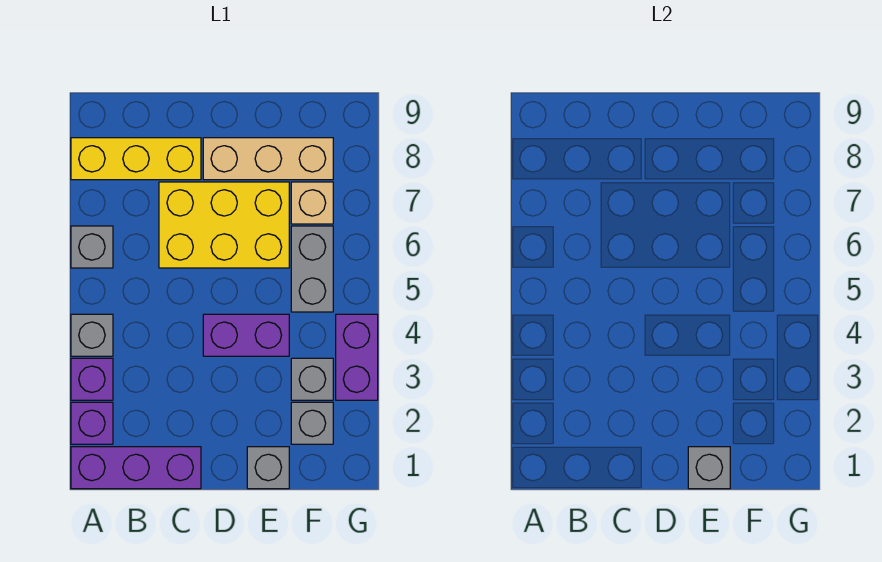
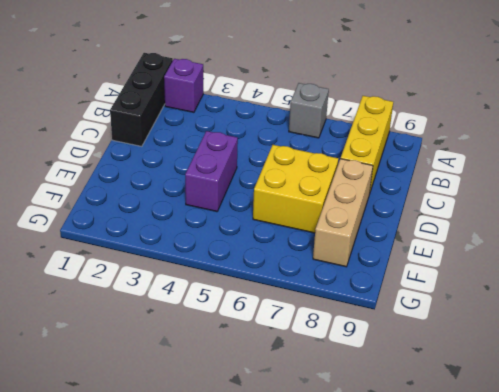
black 1x3 brick [110,53,173,146] -> purple 1x3 brick [71,447,201,489]
yellow 2x2 brick [253,145,338,233] -> yellow 2x3 brick [159,182,289,268]
none -> purple 1x1 brick [71,358,113,400]
none -> grey 1x1 brick [71,314,113,356]
none -> grey 1x1 brick [247,447,289,489]

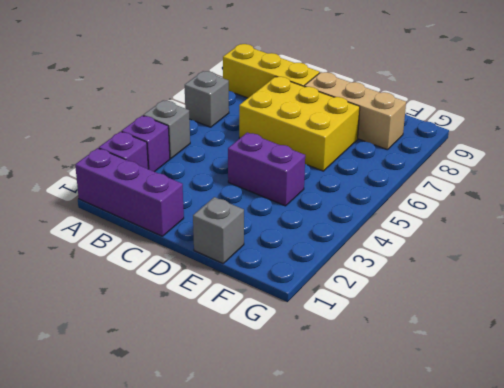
none -> grey 1x1 brick [291,402,333,444]
none -> grey 1x1 brick [291,358,333,400]
none -> grey 1x2 brick [291,226,333,312]

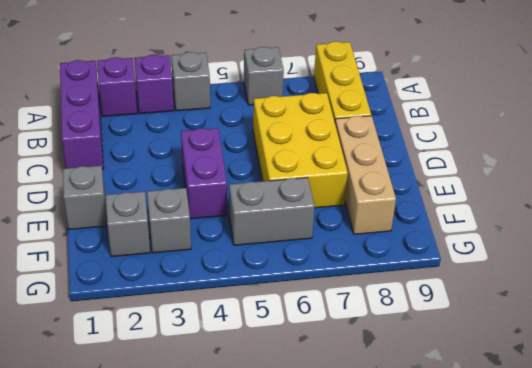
none -> tan 1x1 brick [291,182,333,224]
none -> purple 1x2 brick [336,314,378,400]
none -> grey 1x1 brick [688,447,730,489]

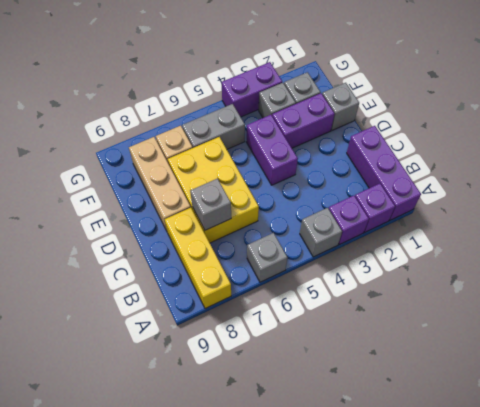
grey 1x1 brick [190,178,231,230] -> grey 1x1 brick moved to [688,447,730,489]
purple 1x2 brick [272,93,334,148] -> none

